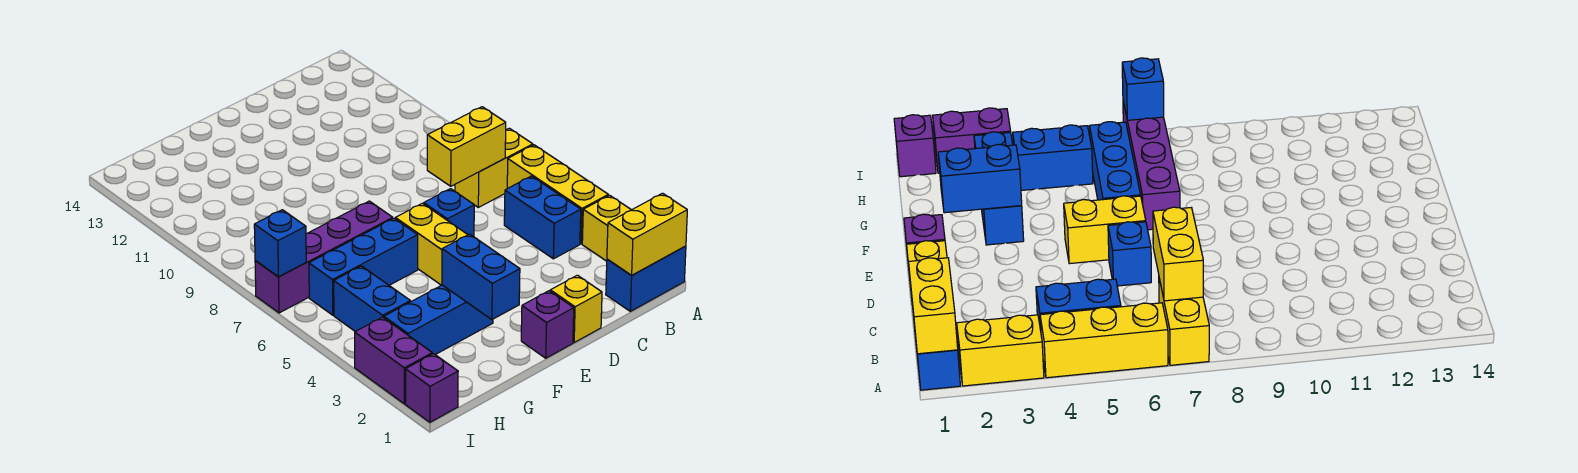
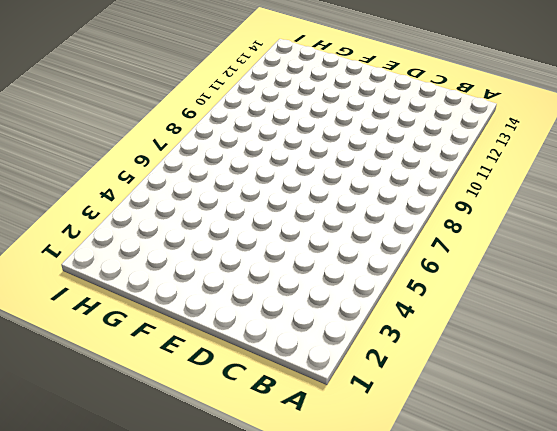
none -> blue 1x2 brick [606,246,686,311]
none -> yellow 1x2 brick [582,195,631,261]
none -> yellow 1x3 brick [507,145,608,244]

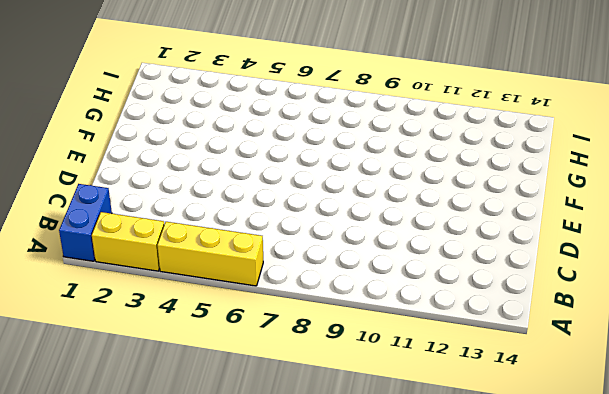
none -> yellow 1x2 brick [455,128,533,207]
none -> blue 1x2 brick [504,176,581,259]
none -> yellow 1x1 brick [550,275,602,342]

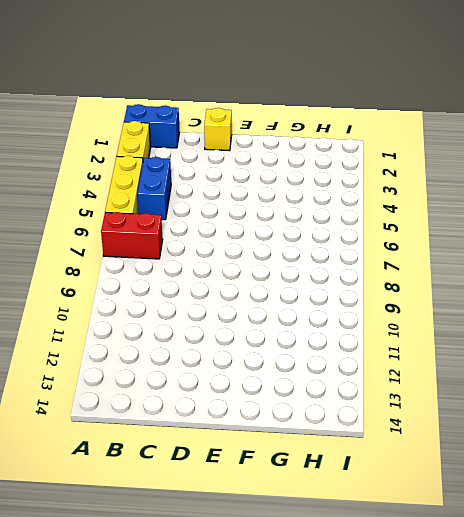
red 1x2 brick [101,212,163,259] -> yellow 1x2 brick [455,128,533,207]
none -> blue 1x1 brick [424,189,474,237]
none -> purple 1x1 brick [521,291,574,358]
none -> yellow 1x2 brick [395,203,468,285]

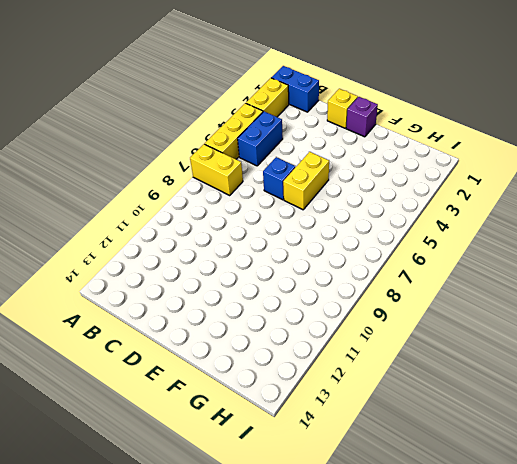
none -> blue 1x3 brick [384,285,493,355]
none -> blue 1x3 brick [309,218,418,315]
none -> purple 1x4 brick [255,201,393,313]

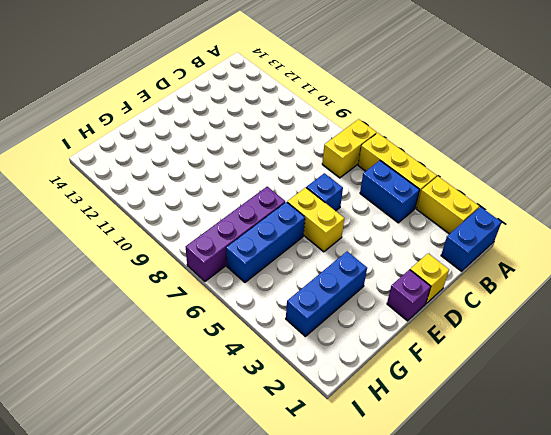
none -> blue 1x2 brick [334,266,410,332]
none -> purple 1x1 brick [405,354,458,422]
none -> purple 1x2 brick [355,317,432,404]

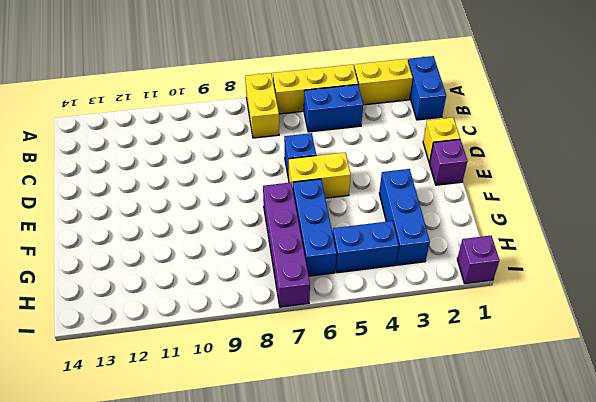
none -> purple 1x2 brick [355,317,432,404]
none -> yellow 1x2 brick [607,193,687,275]
none -> yellow 1x2 brick [427,107,506,186]

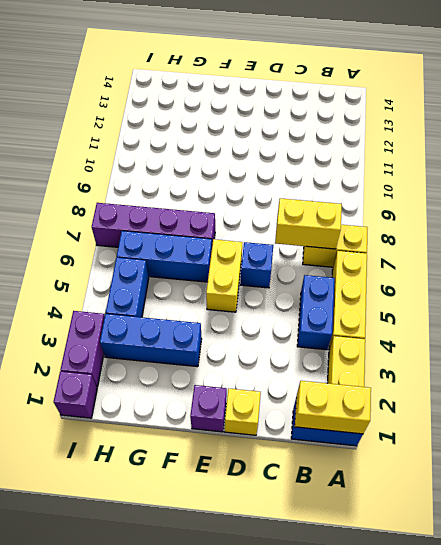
none -> blue 1x2 brick [442,234,520,320]
none -> blue 1x1 brick [254,210,306,277]

